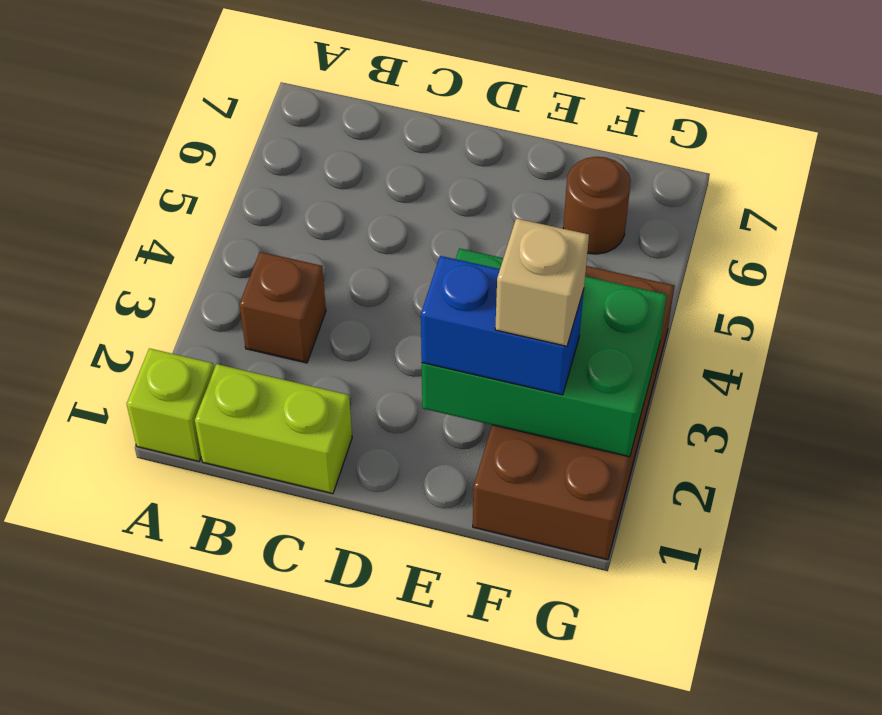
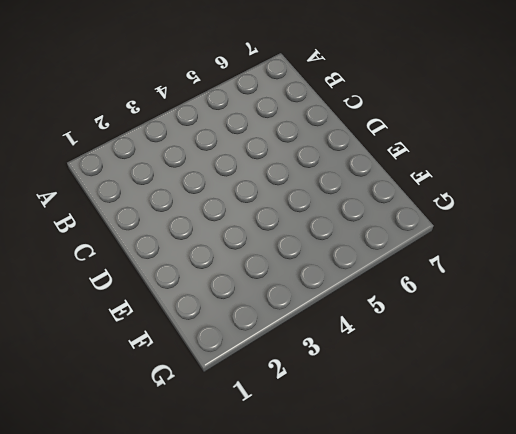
none -> lime 1x1 brick [127,348,214,461]
none -> lime 1x2 brick [195,364,352,494]

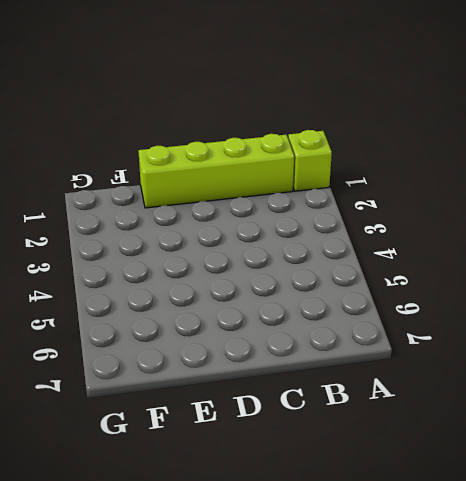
lime 1x4 brick [138,134,294,208] -> lime 1x2 brick [195,364,352,494]
none -> brown 1x1 brick [239,252,326,363]
none -> brown 2x4 brick [473,266,674,560]

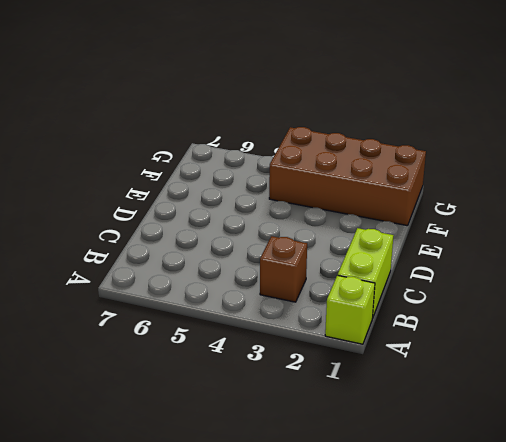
none -> brown 1x1 round brick [563,157,631,254]
none -> green 2x3 brick [422,248,667,457]

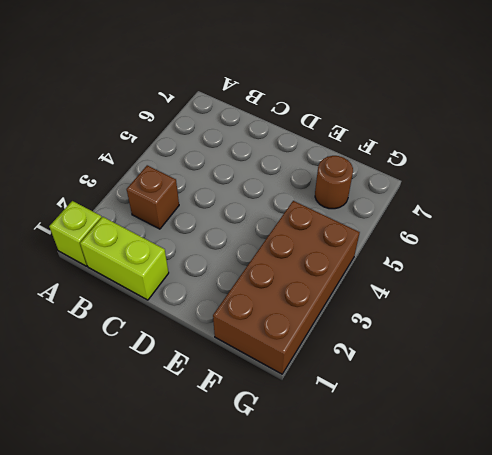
none -> green 2x3 brick [422,248,667,457]
none -> blue 1x2 brick [421,256,584,395]

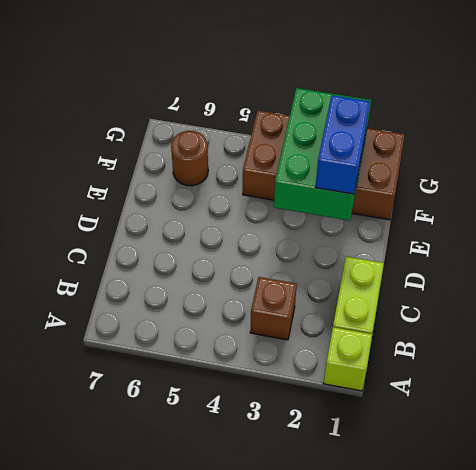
none -> tan 1x1 brick [495,219,589,346]

